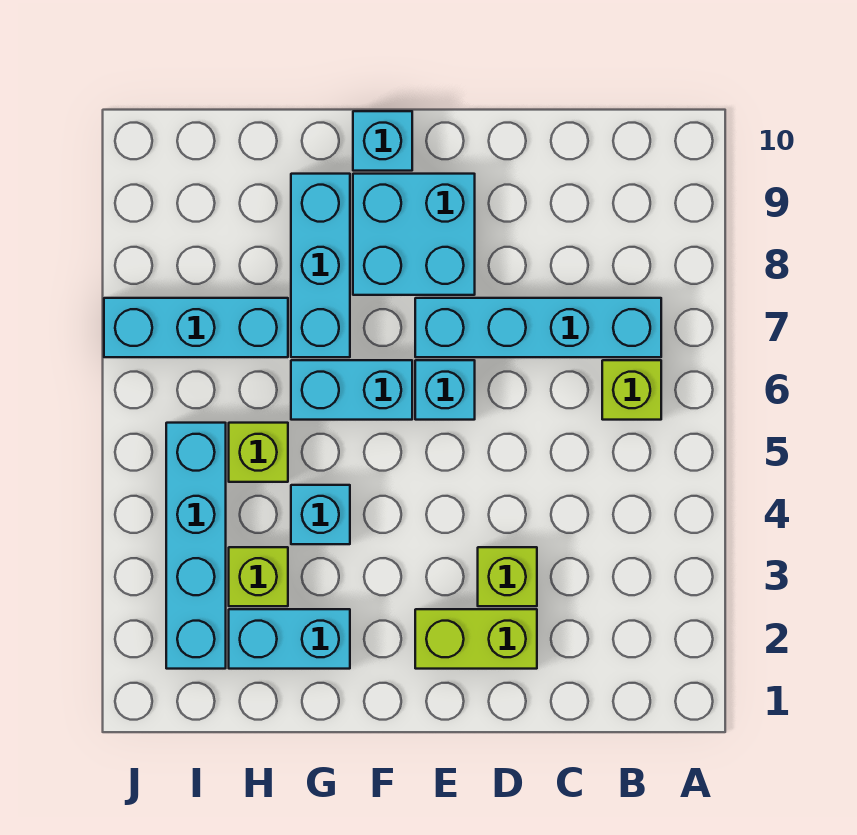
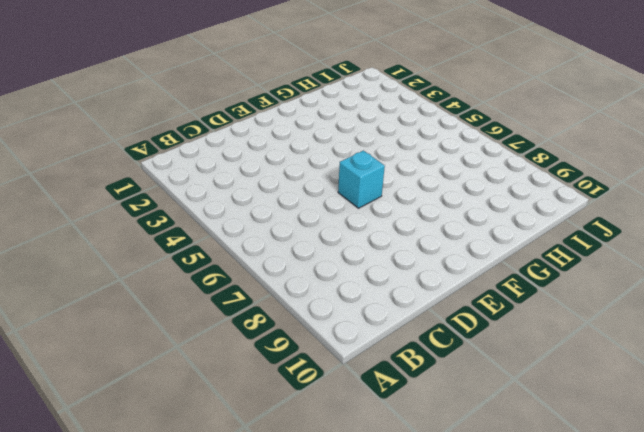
none -> lime 1x1 brick [602,360,661,420]
none -> cyan 1x4 brick [415,298,661,357]
none -> lime 1x2 brick [415,609,537,669]

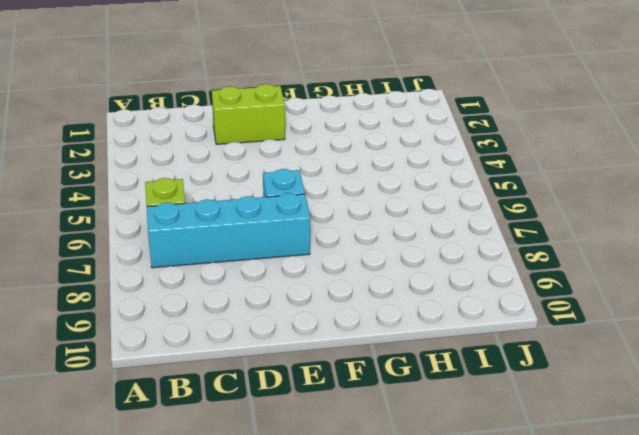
none -> lime 1x1 brick [478,547,537,606]
none -> cyan 2x2 brick [353,174,475,295]
none -> cyan 1x2 brick [291,360,412,420]

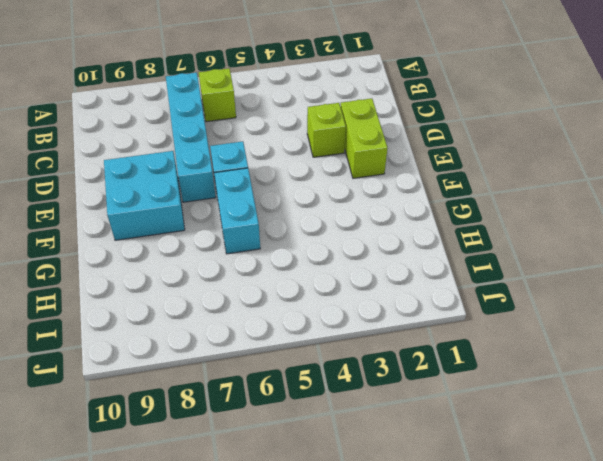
none -> cyan 1x1 brick [353,111,412,171]
none -> cyan 1x2 brick [229,609,350,669]
none -> cyan 1x1 brick [291,485,350,544]

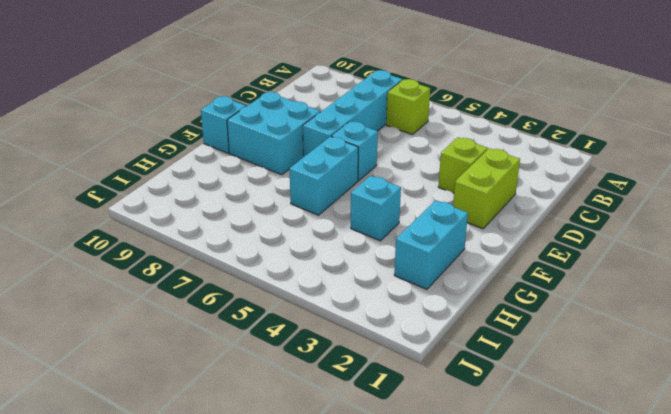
none -> cyan 1x3 brick [291,174,350,357]
none -> lime 1x1 brick [229,547,288,606]
none -> lime 1x1 brick [229,423,288,482]

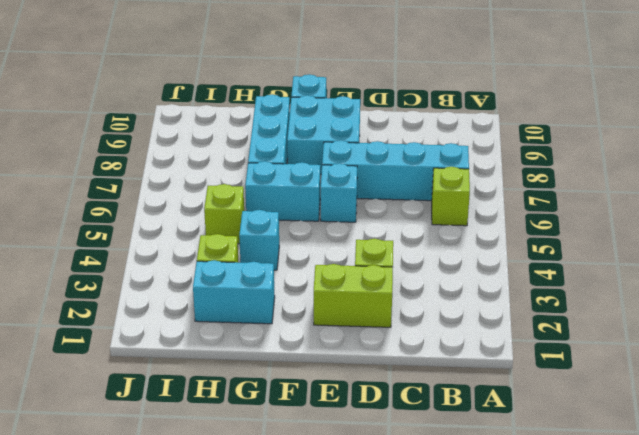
none -> cyan 1x3 brick [104,298,288,357]
none -> cyan 1x4 brick [166,423,226,669]

